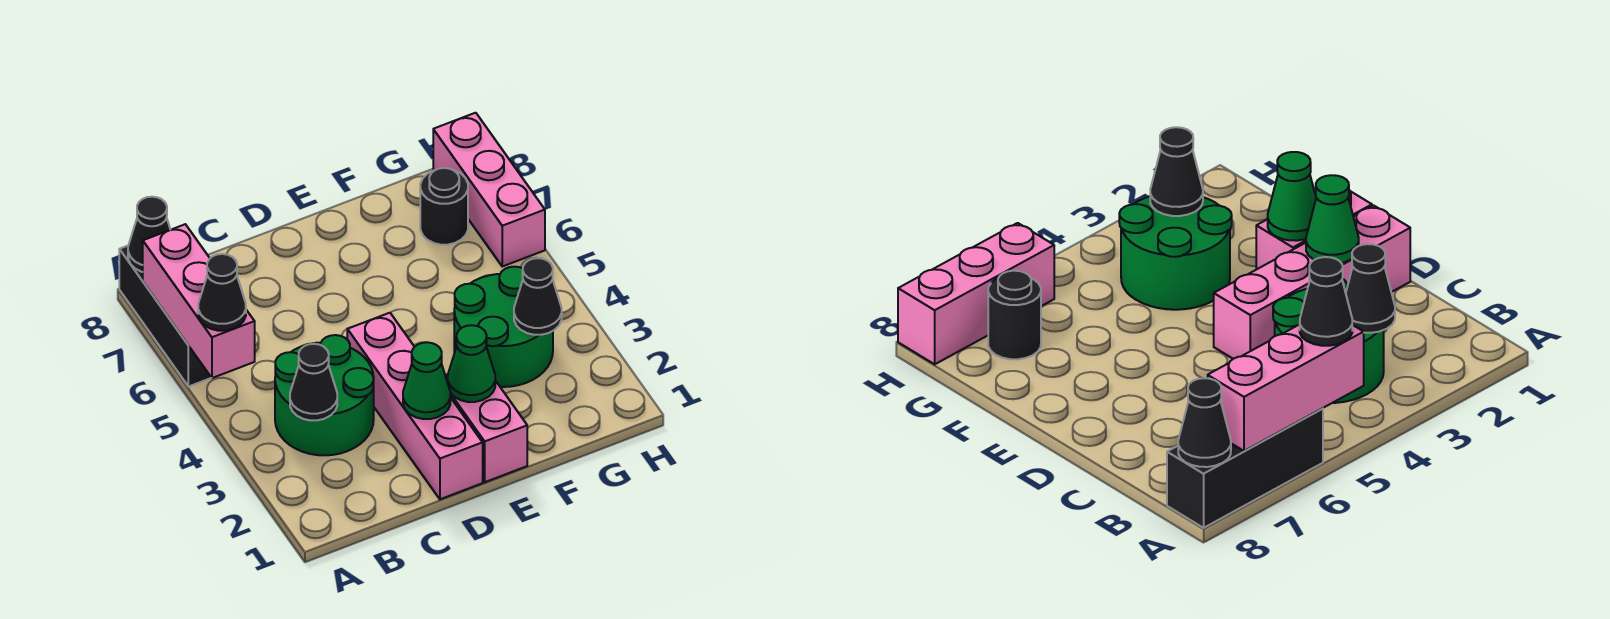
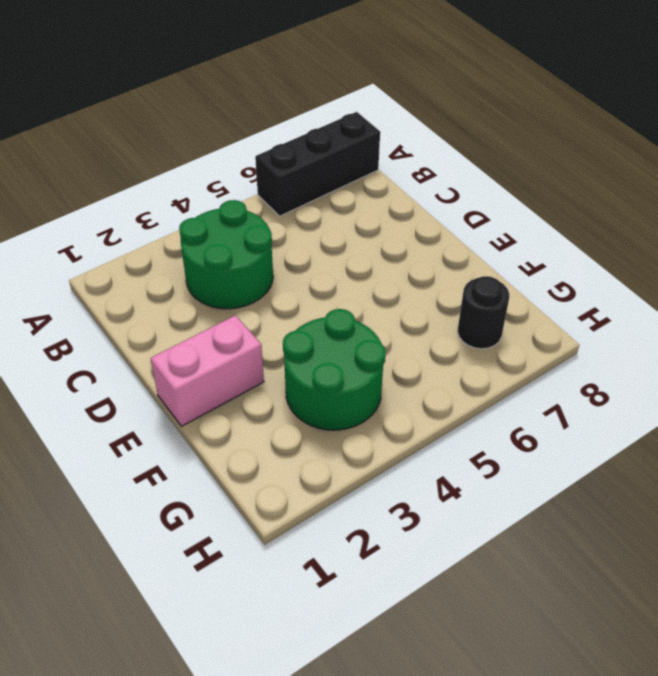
none -> pink 1x4 brick [347,313,483,499]
none -> pink 1x3 brick [433,113,545,266]
none -> pink 1x3 brick [143,224,255,378]

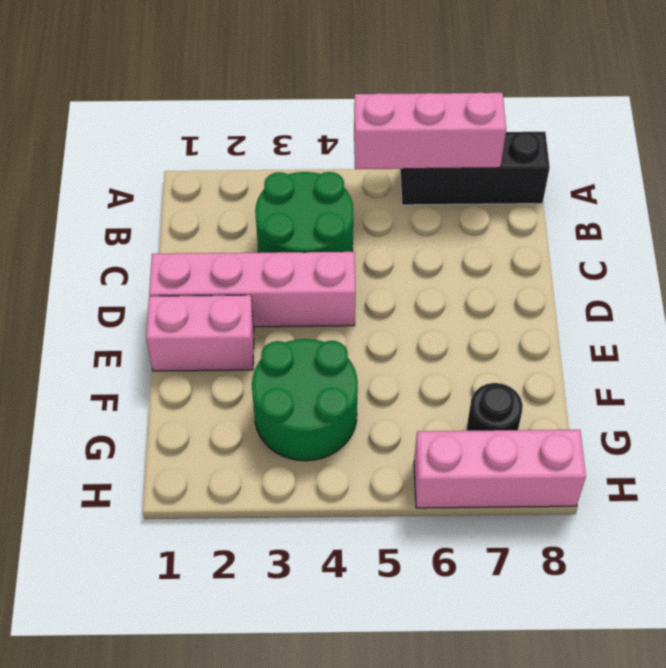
none -> black 1x1 cone [128,197,170,272]
none -> black 1x1 cone [290,344,337,421]
none -> green 1x1 cone [403,342,450,419]

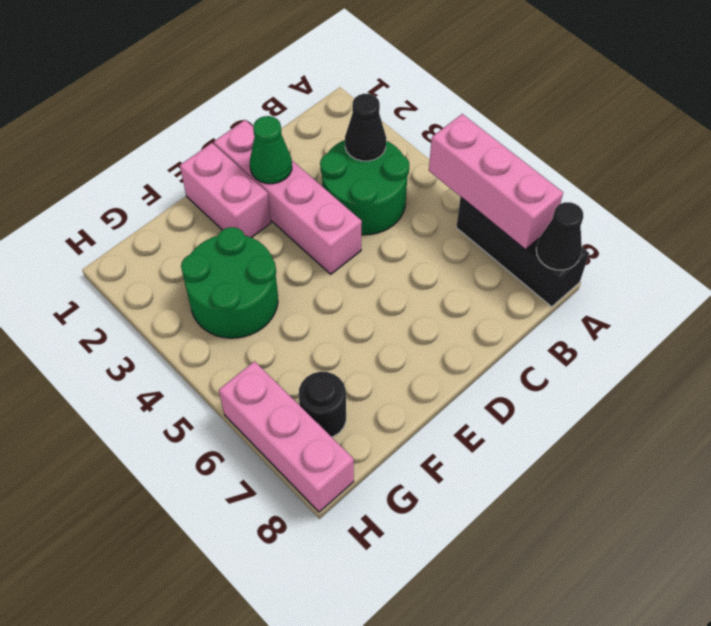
none -> green 1x1 cone [448,325,495,402]
none -> black 1x1 cone [514,258,562,335]
none -> black 1x1 cone [198,254,246,331]

